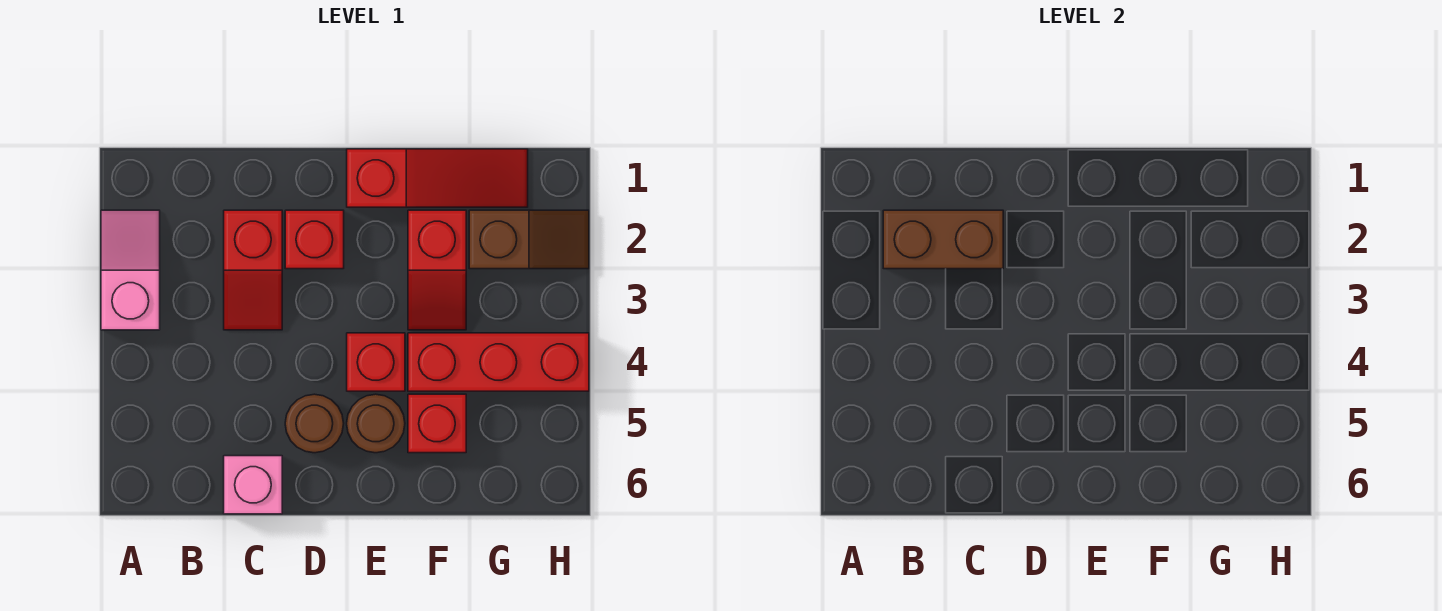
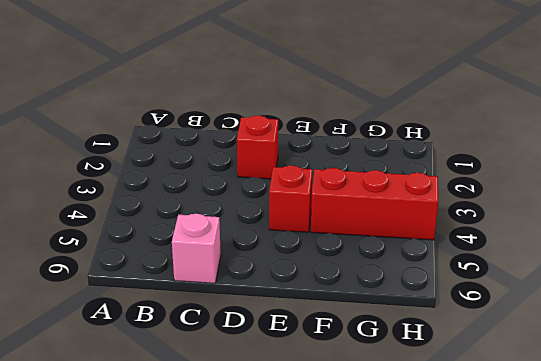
none -> pink 1x2 slope [101,210,160,330]
none -> red 1x2 slope [224,210,282,330]
none -> brown 1x1 round brick [285,394,344,453]

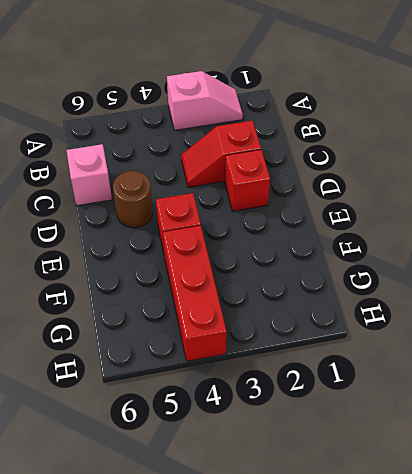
none -> red 1x3 slope [347,149,528,207]
none -> brown 1x1 round brick [347,394,405,453]
none -> red 1x2 slope [408,210,466,330]

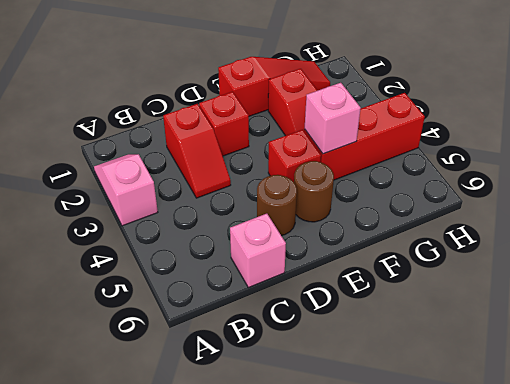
pink 1x1 brick [305,83,361,154] -> none
none -> red 1x1 brick [408,394,466,453]
none -> brown 1x2 slope [469,210,589,269]
none -> brown 1x2 brick [883,210,1003,269]

